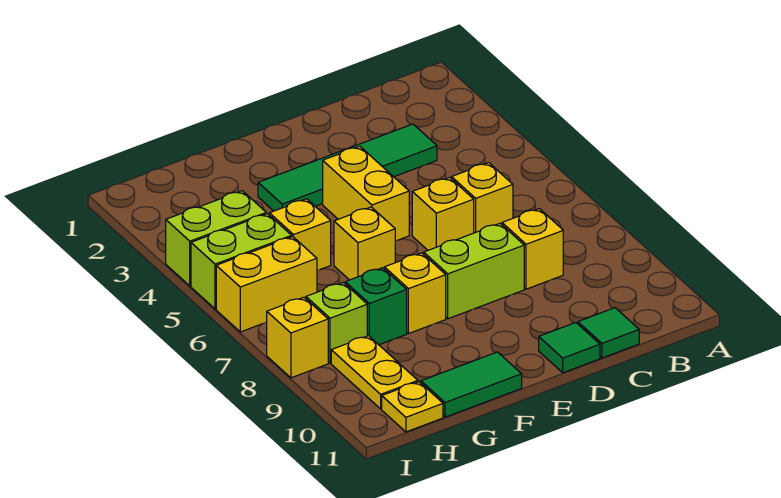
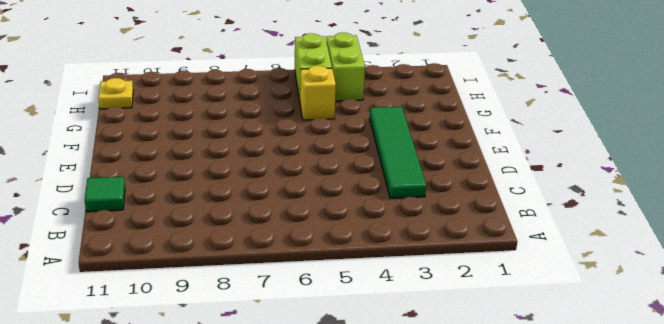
none -> yellow 1x1 brick [452,163,513,233]
none -> yellow 1x1 brick [502,209,563,289]
none -> yellow 1x1 brick [412,177,474,250]

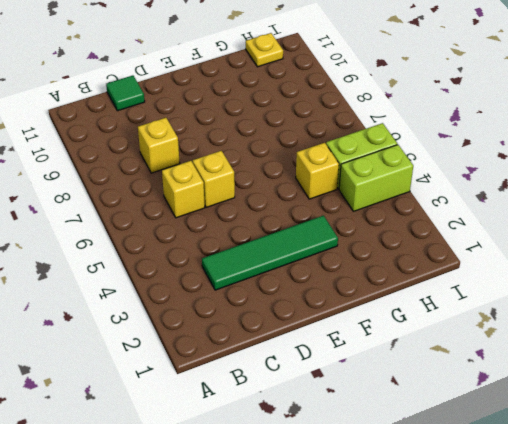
none -> lime 1x2 brick [424,224,524,319]
none -> green 1x1 tile [539,323,600,373]
none -> yellow 1x2 brick [323,146,409,241]

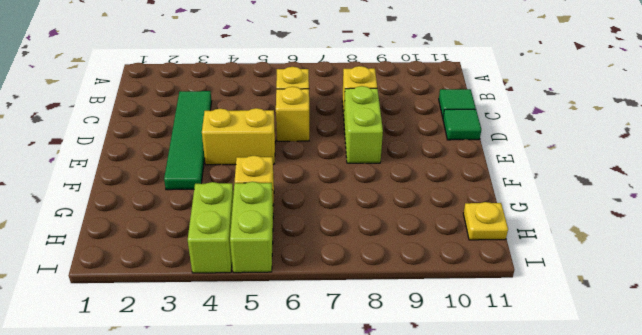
none -> yellow 1x1 brick [334,207,395,280]
none -> yellow 1x1 brick [384,253,446,334]
none -> green 1x2 tile [421,352,522,417]

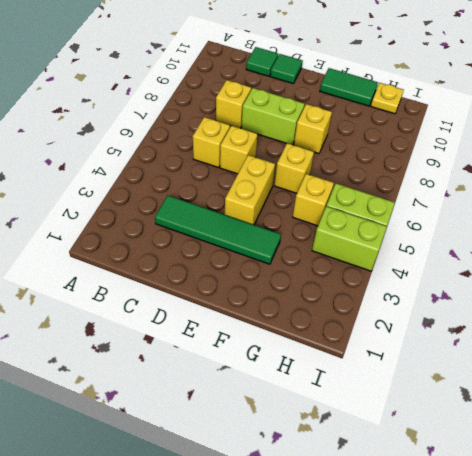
none -> green 1x1 brick [345,268,407,345]
none -> yellow 1x2 brick [216,237,317,332]
none -> lime 1x1 brick [306,283,367,363]

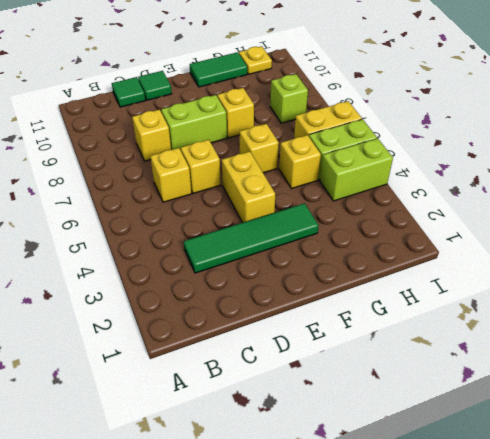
none -> green 1x1 brick [345,268,407,345]
none -> yellow 1x2 plate [331,336,418,409]
none -> yellow 1x1 brick [267,297,328,378]

